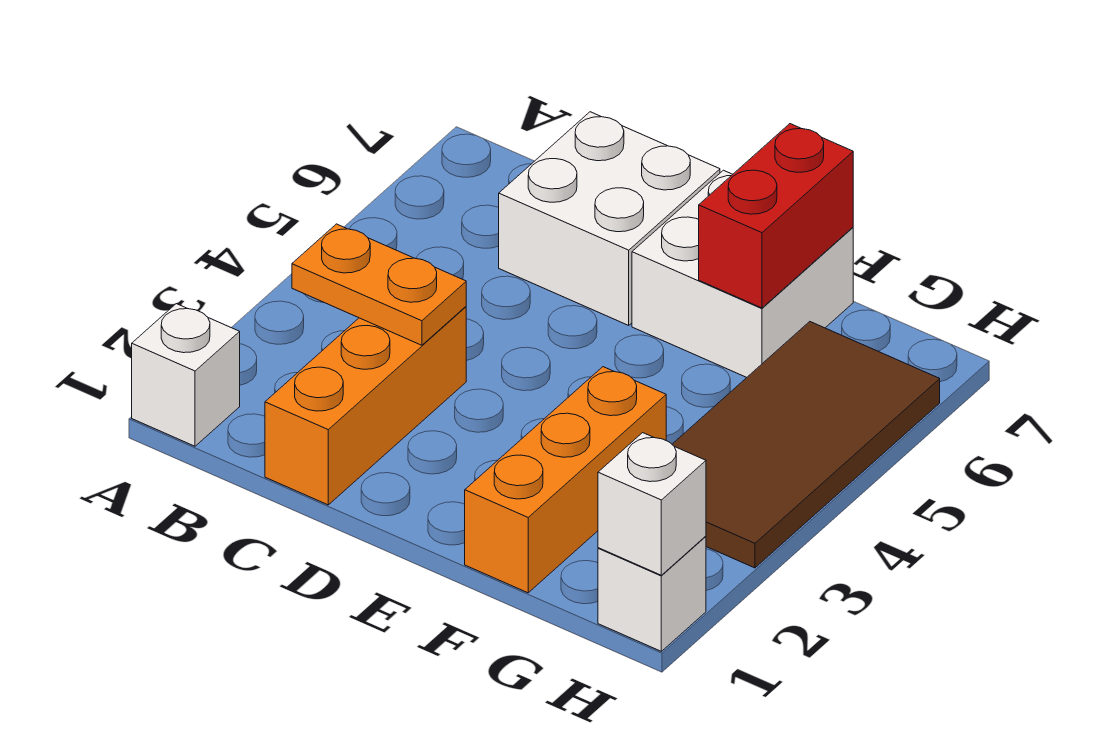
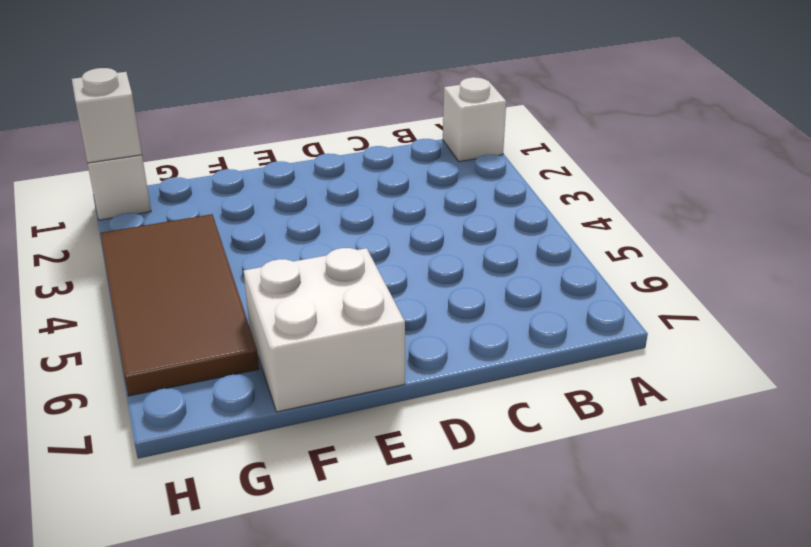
none -> orange 1x3 brick [265,307,466,505]
none -> white 2x2 brick [499,112,720,325]

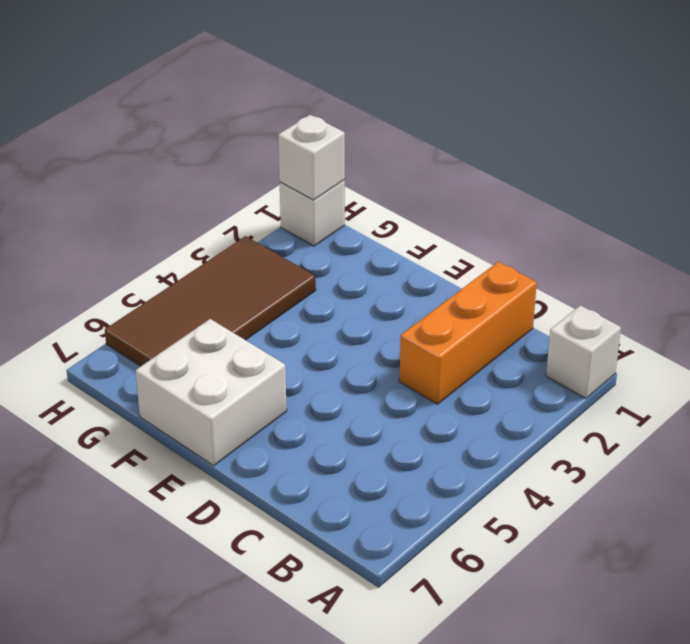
none -> white 2x2 brick [499,112,720,325]
none -> orange 1x3 brick [465,367,666,593]

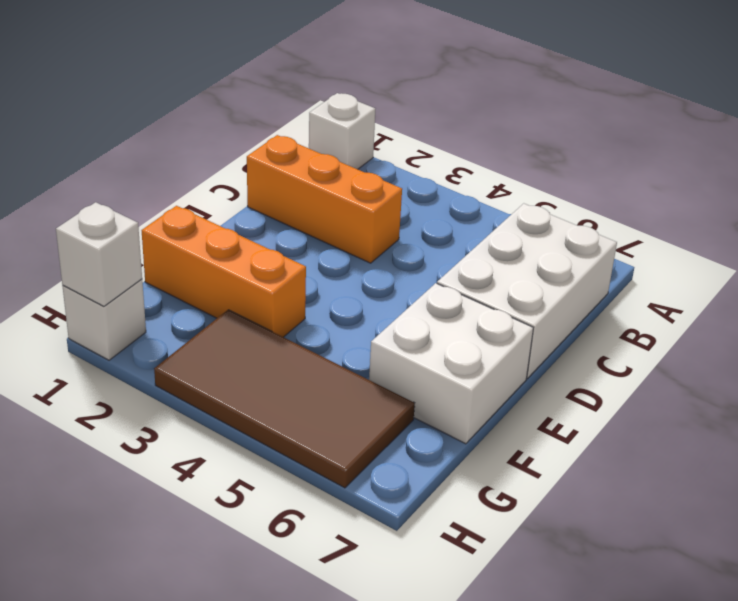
white 2x3 brick [437,203,617,378] -> white 2x2 brick [499,112,720,325]
none -> orange 1x2 plate [292,224,466,345]
none -> red 1x2 brick [699,124,853,308]

